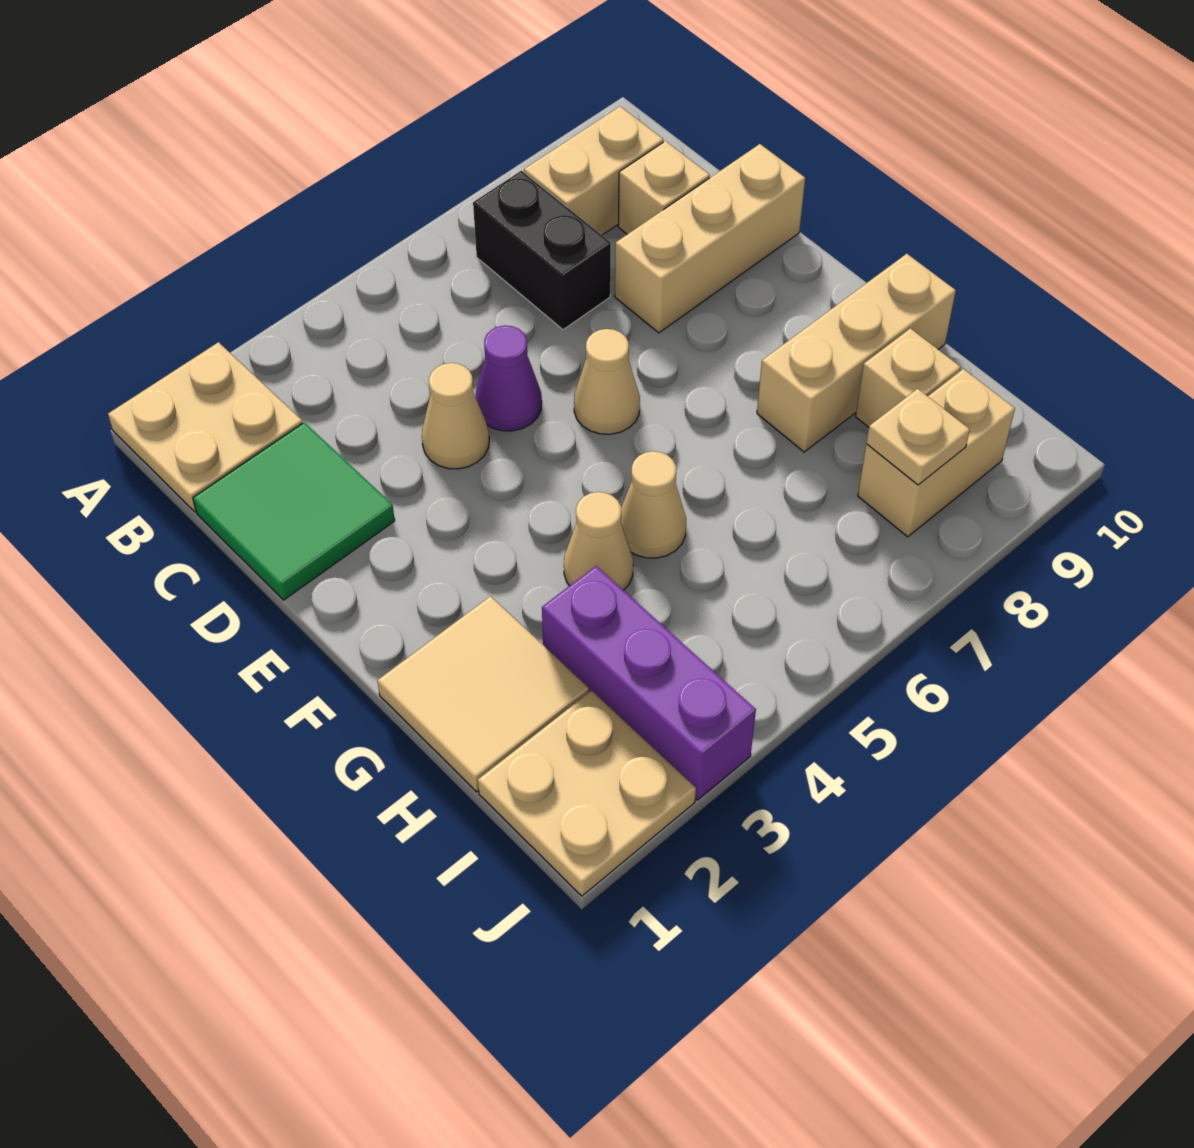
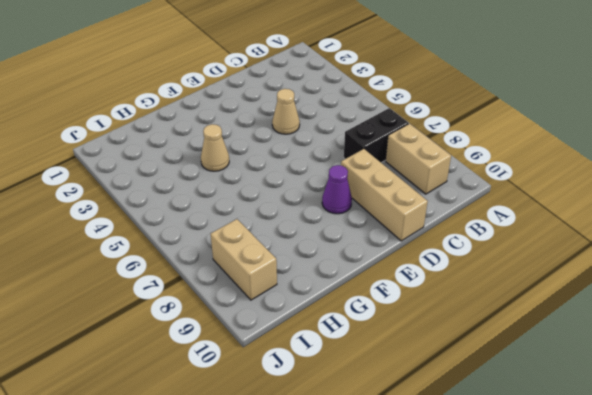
purple 1x1 cone [322,165,352,214] -> purple 1x1 cone moved to [475,326,542,431]
none -> tan 2x2 plate [108,342,303,512]
none -> green 2x2 tile [193,422,395,600]
none -> tan 1x1 brick [618,141,710,234]

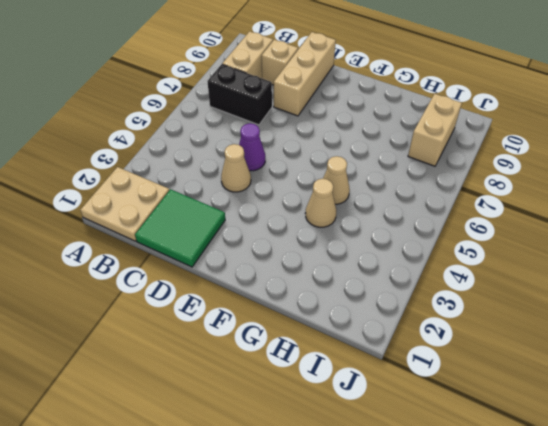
none -> tan 1x1 cone [574,329,640,434]
none -> tan 2x2 tile [377,596,589,792]
none -> tan 1x3 brick [757,254,956,452]

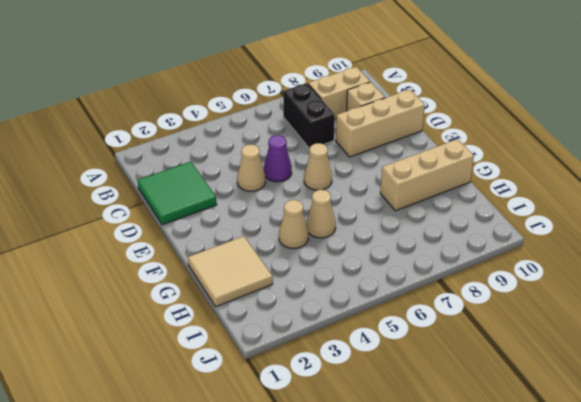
none -> tan 2x2 plate [108,342,303,512]
none -> purple 1x3 brick [542,566,756,800]
none -> tan 1x1 brick [856,328,961,427]

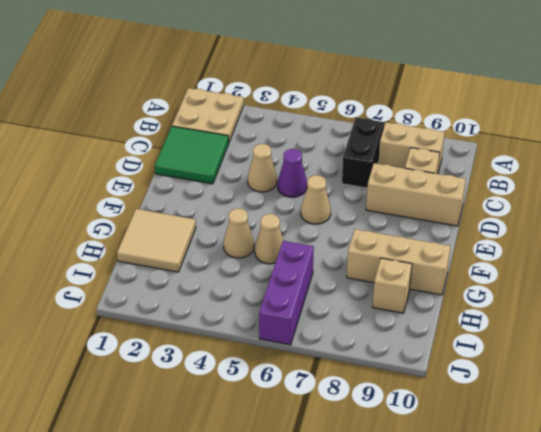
purple 1x3 brick [259,241,314,345] -> purple 1x3 brick moved to [542,566,756,800]
none -> tan 2x2 plate [478,691,696,896]
none -> tan 1x2 brick [858,369,1015,537]
none -> tan 1x1 plate [866,389,970,485]

